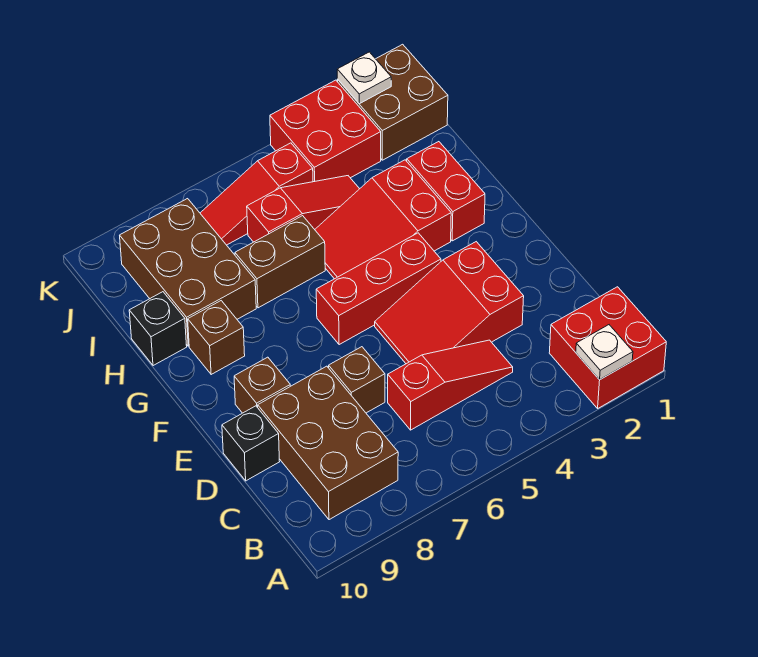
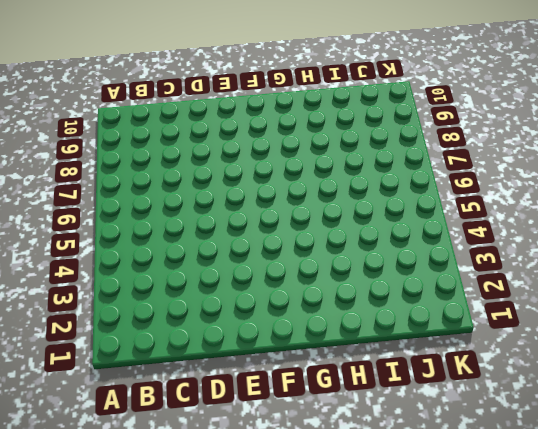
none -> red 2x2 brick [549,287,666,408]
none -> brown 2x3 brick [258,366,398,520]
none -> red 1x3 slope [388,340,513,430]

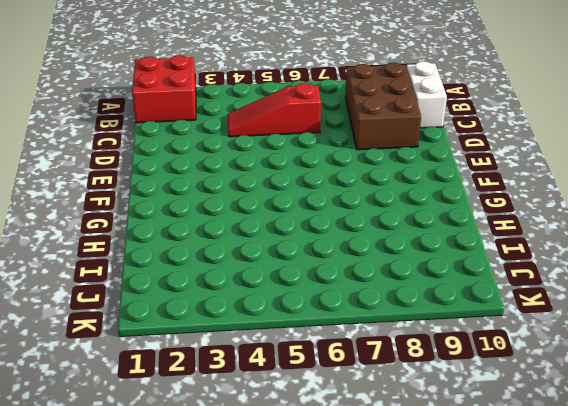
white 1x2 brick [407,61,447,128] -> none
none -> red 2x3 slope [375,242,524,364]
none -> brown 1x1 brick [329,347,385,413]
none -> black 1x1 brick [222,406,280,481]

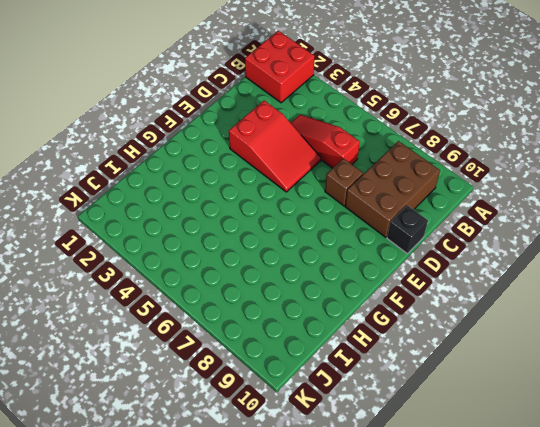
none -> brown 1x1 brick [234,357,290,413]
none -> red 1x3 brick [316,233,441,345]
none -> red 1x2 brick [407,142,485,241]

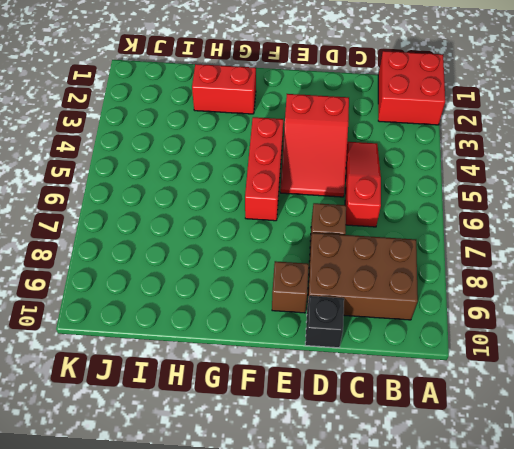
none -> red 2x3 slope [315,160,451,279]
none -> brown 1x1 brick [188,301,245,374]
none -> brown 1x2 brick [235,216,325,308]

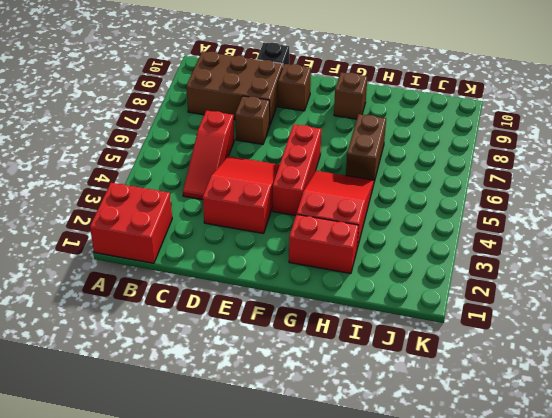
none -> brown 2x3 brick [120,199,256,346]
none -> black 1x1 brick [129,292,187,366]
none -> red 1x3 slope [247,176,359,242]

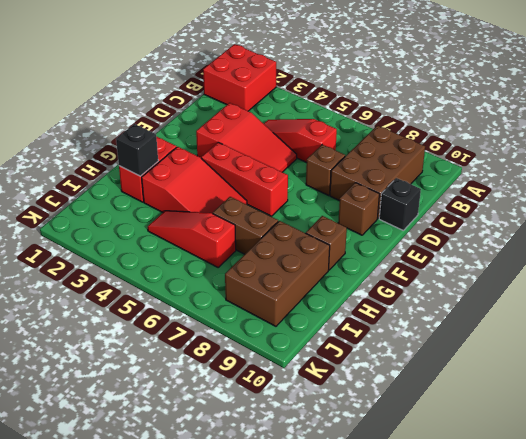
black 1x1 brick [116,124,158,176] -> black 1x1 brick moved to [129,292,187,366]
none -> brown 2x2 brick [337,44,448,160]
none -> red 2x2 brick [270,80,381,182]
none -> red 1x3 slope [200,143,313,245]

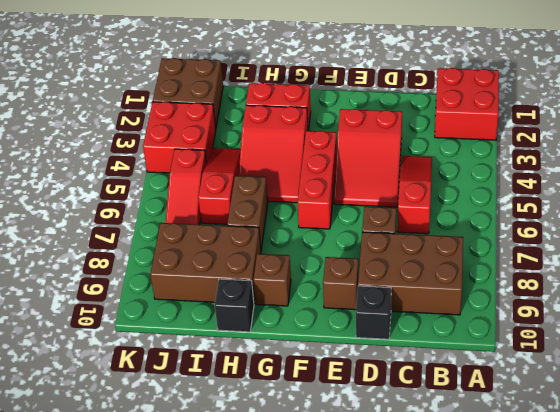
none -> white 1x1 plate [576,325,633,380]
none -> white 1x1 plate [337,52,391,104]

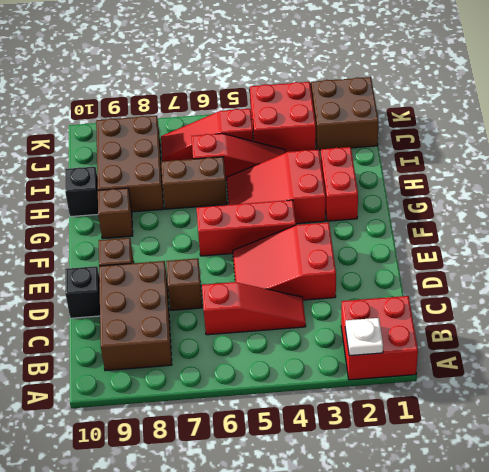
none -> white 1x1 plate [337,52,391,104]

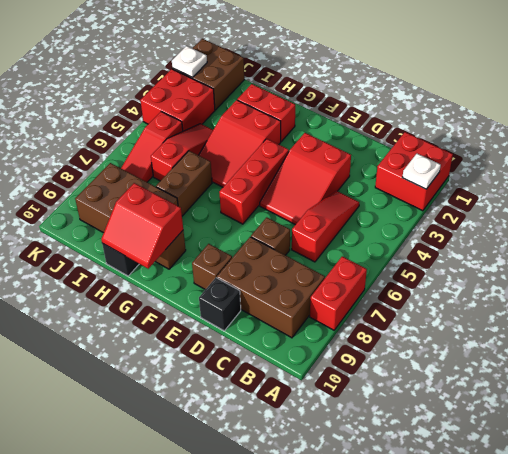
red 1x2 brick [310,256,367,330] -> none
red 2x2 slope [101,183,183,269] -> none

